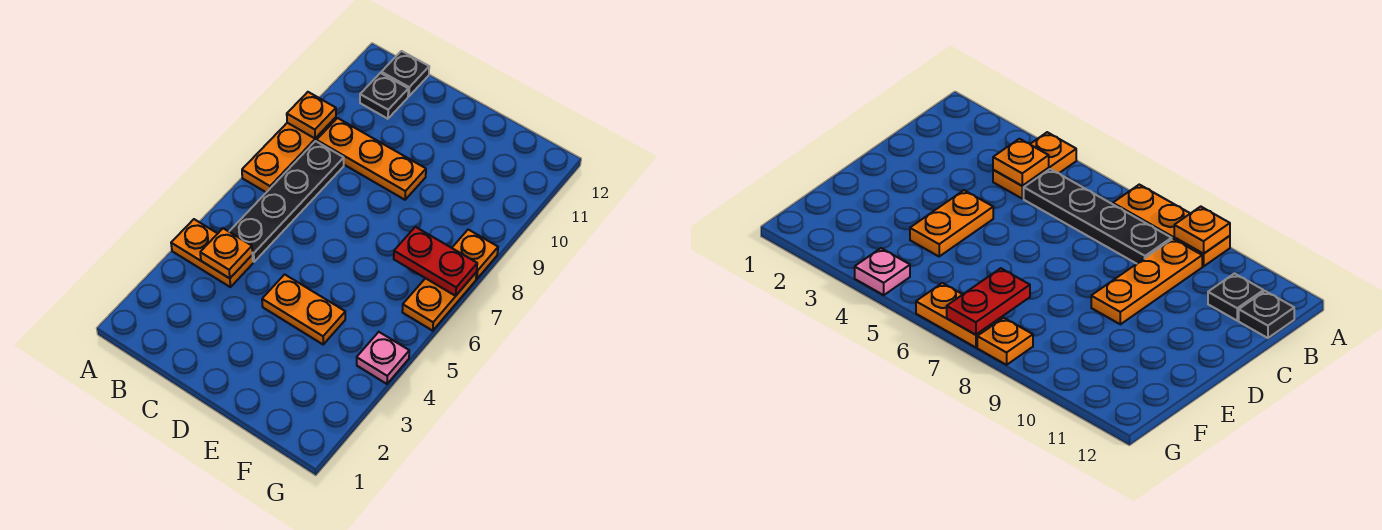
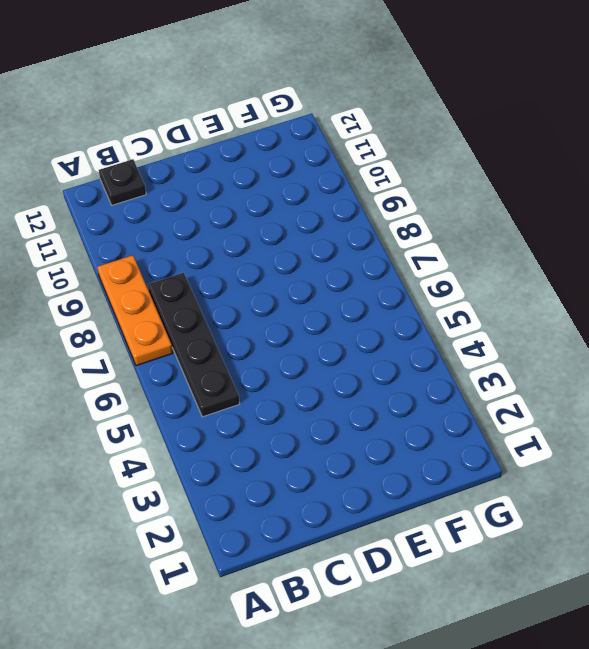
none -> orange 1x2 plate [171,219,253,287]
none -> orange 1x3 plate [317,118,426,200]
none -> black 1x1 plate [360,73,408,119]

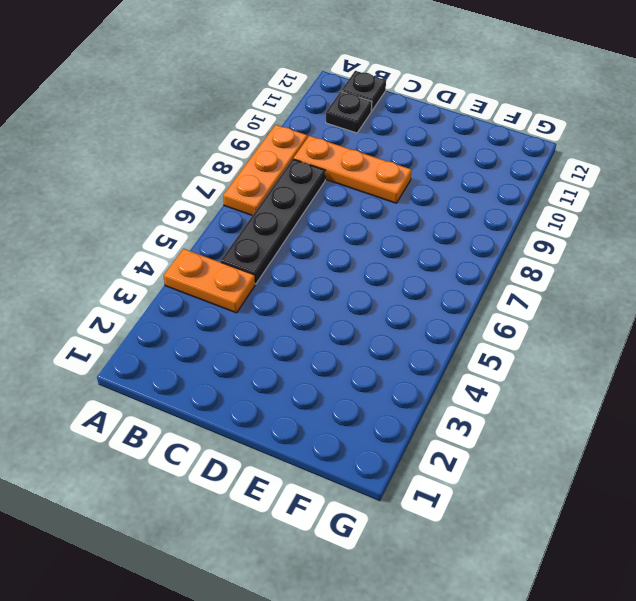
none -> orange 1x2 plate [262,274,345,344]
none -> pink 1x1 plate [357,332,409,384]
none -> orange 1x2 plate [402,272,477,331]

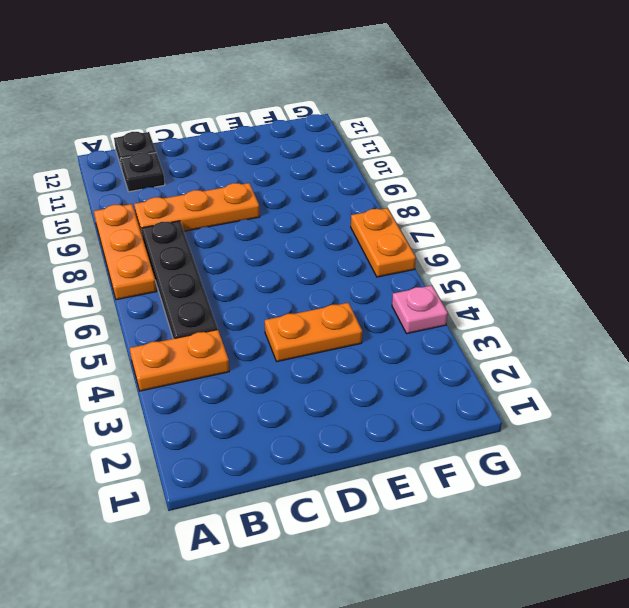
none -> orange 1x1 plate [452,230,498,279]
none -> orange 1x1 plate [287,92,336,138]
none -> orange 1x1 plate [200,228,252,278]

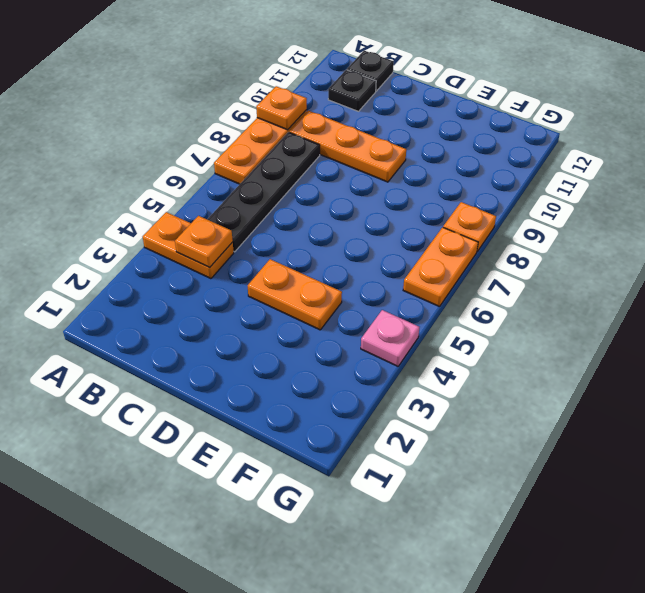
none -> red 1x2 plate [394,227,477,296]

